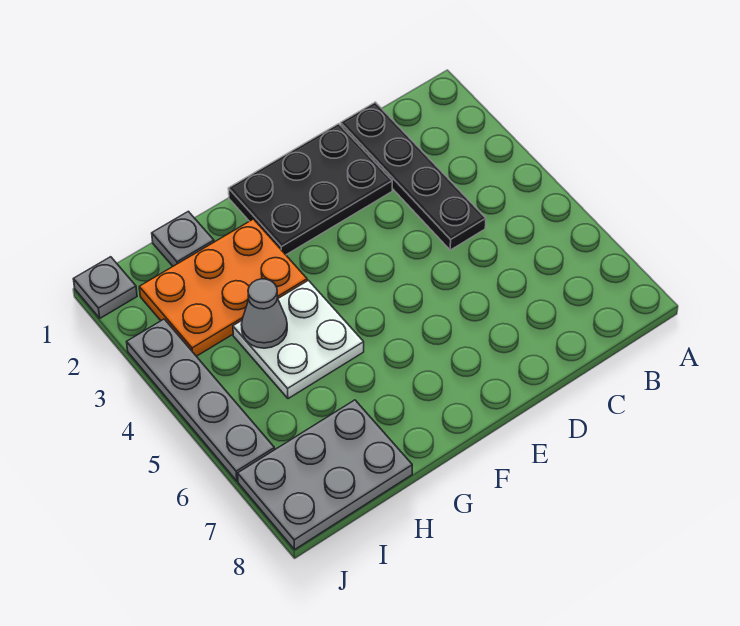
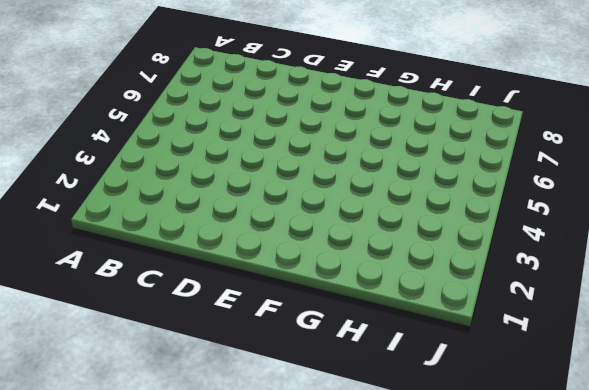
none -> black 1x4 plate [341,102,486,250]
none -> black 2x3 plate [228,124,392,255]

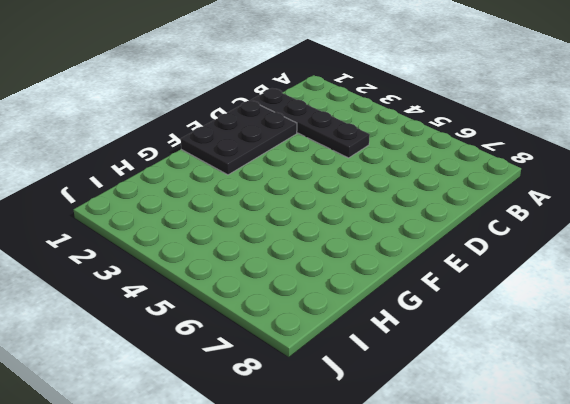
none -> orange 2x3 plate [139,219,307,356]
none -> white 2x2 plate [233,280,364,399]

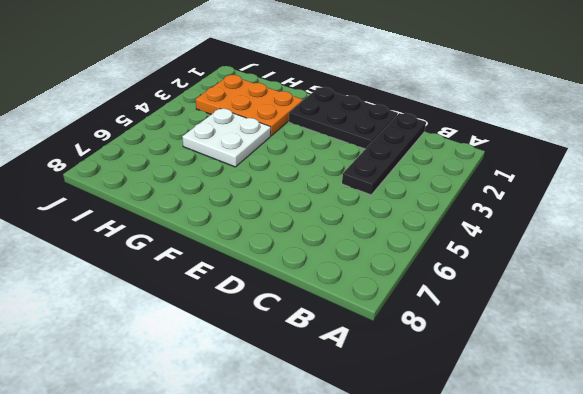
none -> grey 1x1 plate [152,211,214,266]
none -> grey 2x3 plate [238,400,412,549]

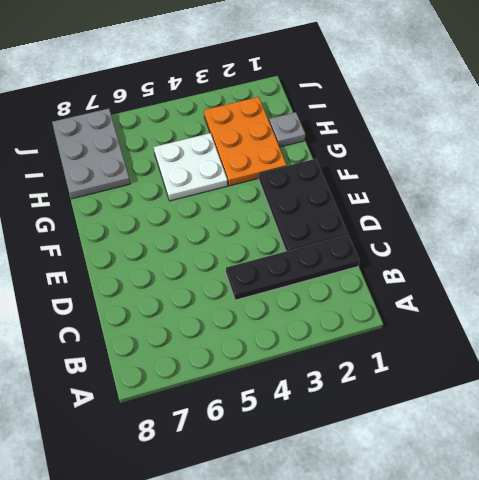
none -> grey 1x1 plate [73,257,137,318]
none -> grey 1x4 plate [127,319,275,481]

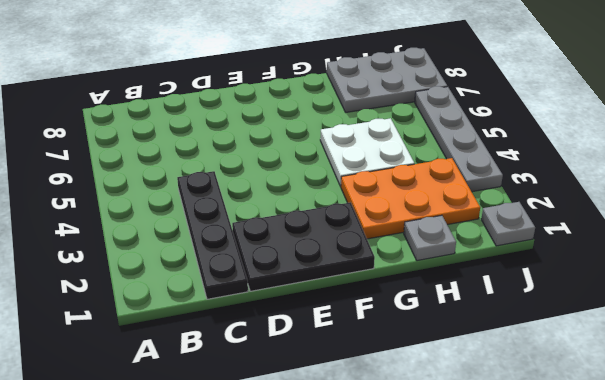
none -> grey 1x1 cone [241,279,287,348]

